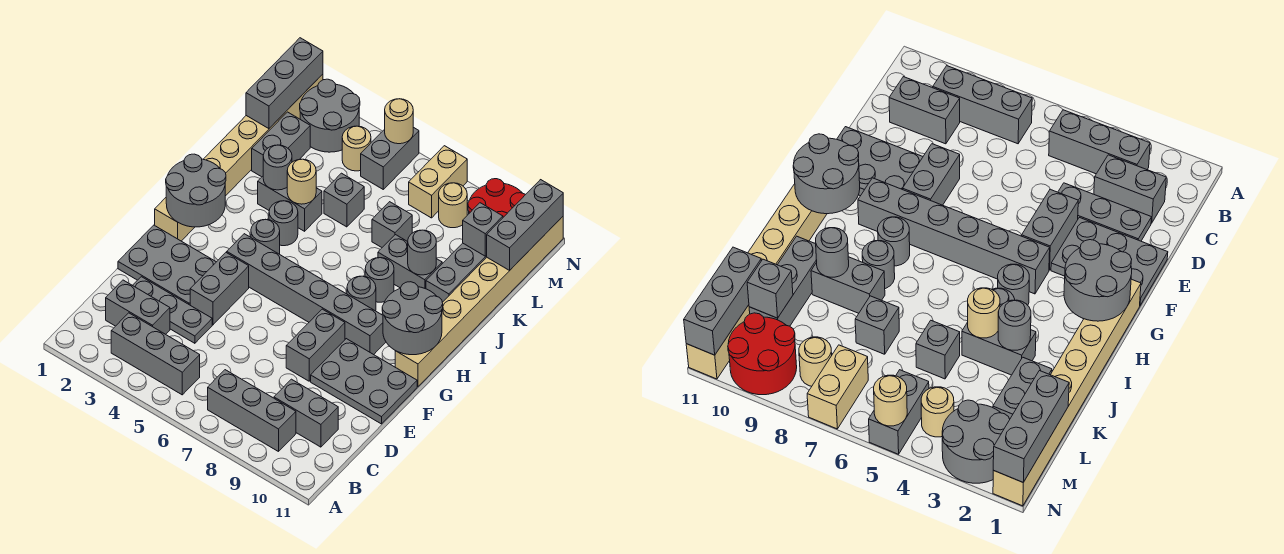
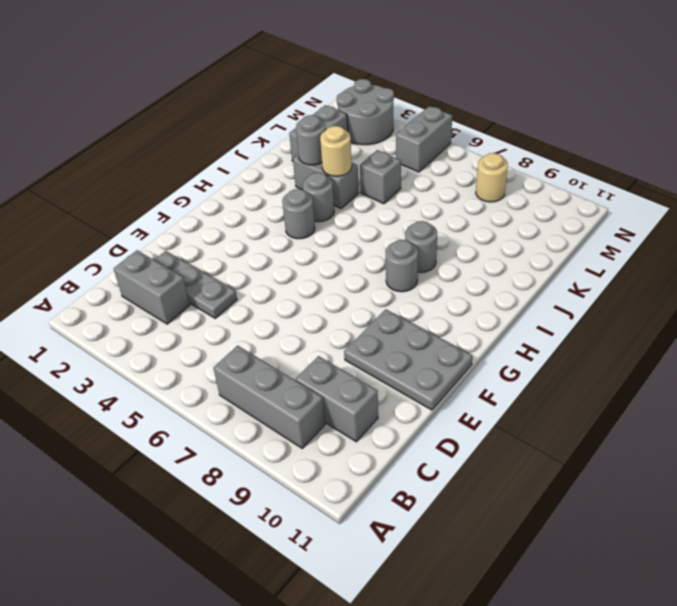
none -> grey 1x3 brick [111,313,200,395]
none -> grey 2x3 plate [118,225,216,305]
none -> grey 1x2 brick [190,252,249,325]
none -> grey 1x2 brick [286,309,345,381]

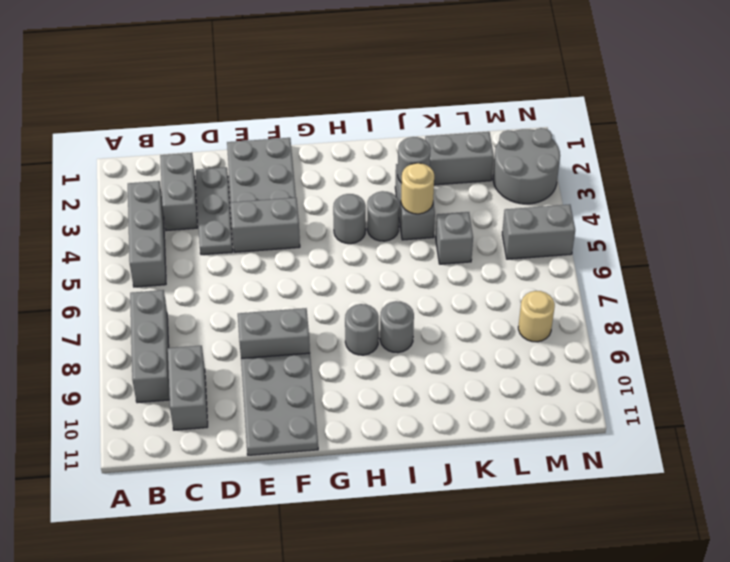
none -> tan 1x8 brick [155,74,323,241]
none -> grey 1x6 brick [227,234,386,355]
none -> tan 1x8 brick [395,217,563,386]
none -> grey 1x2 brick [378,235,442,289]

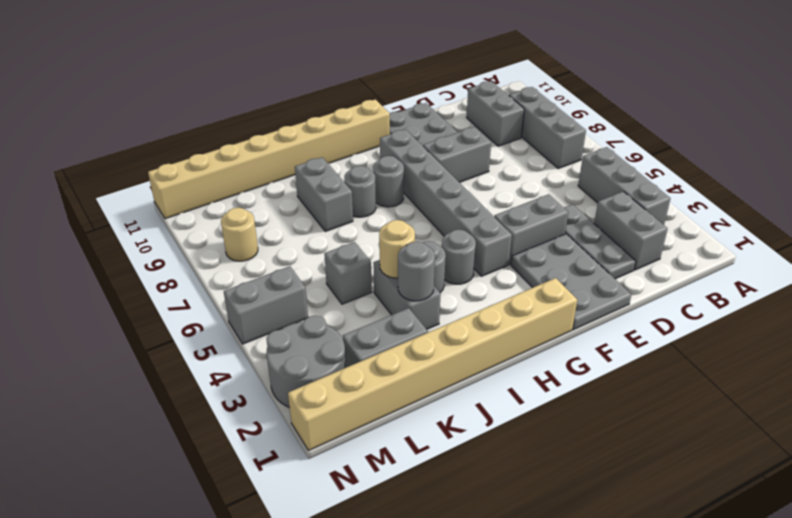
none -> grey 1x3 brick [426,243,487,302]
none -> grey 1x1 brick [372,202,412,247]
none -> tan 1x1 round brick [342,126,371,171]
none -> tan 1x2 brick [409,146,467,218]

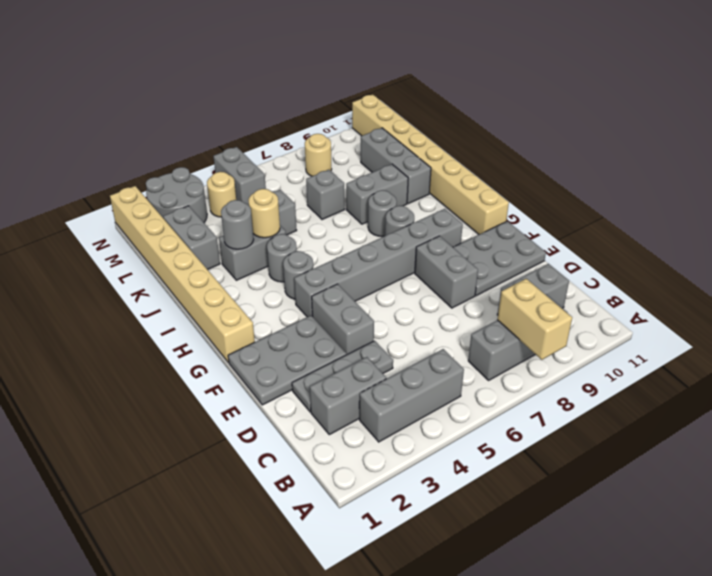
tan 1x2 brick [497,279,572,360] -> tan 1x2 brick moved to [409,146,467,218]
none -> red 2x2 round brick [468,179,525,217]
none -> grey 2x2 round brick [166,154,226,227]
none -> grey 2x2 round brick [382,282,443,355]
none -> grey 1x1 round brick [408,230,436,275]

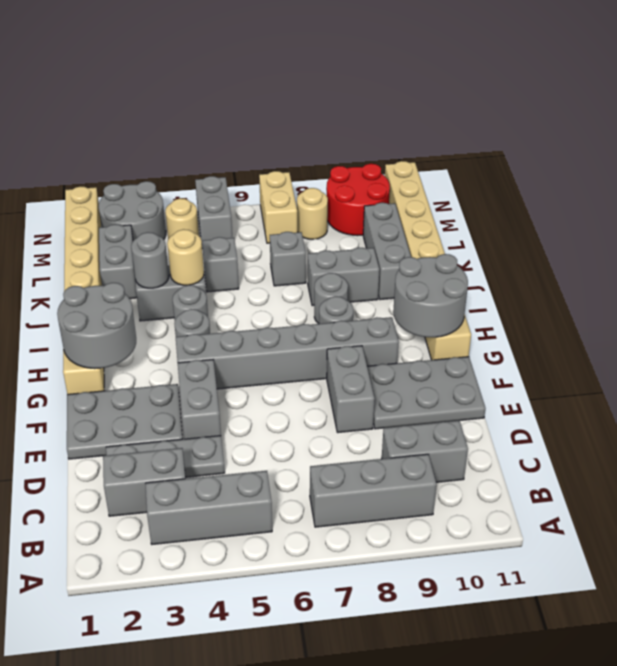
none -> grey 1x1 round brick [408,230,436,275]
none -> grey 1x3 brick [246,38,323,129]
none -> grey 1x1 brick [463,203,503,256]
none -> grey 1x3 brick [486,180,563,270]

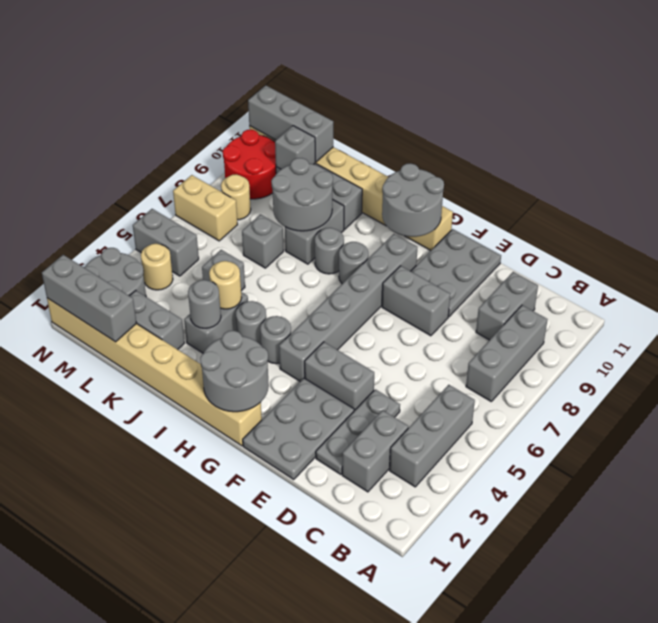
grey 2x2 round brick [271,158,333,231] -> grey 1x1 round brick [408,230,436,275]
none -> tan 1x1 round brick [385,99,413,144]

